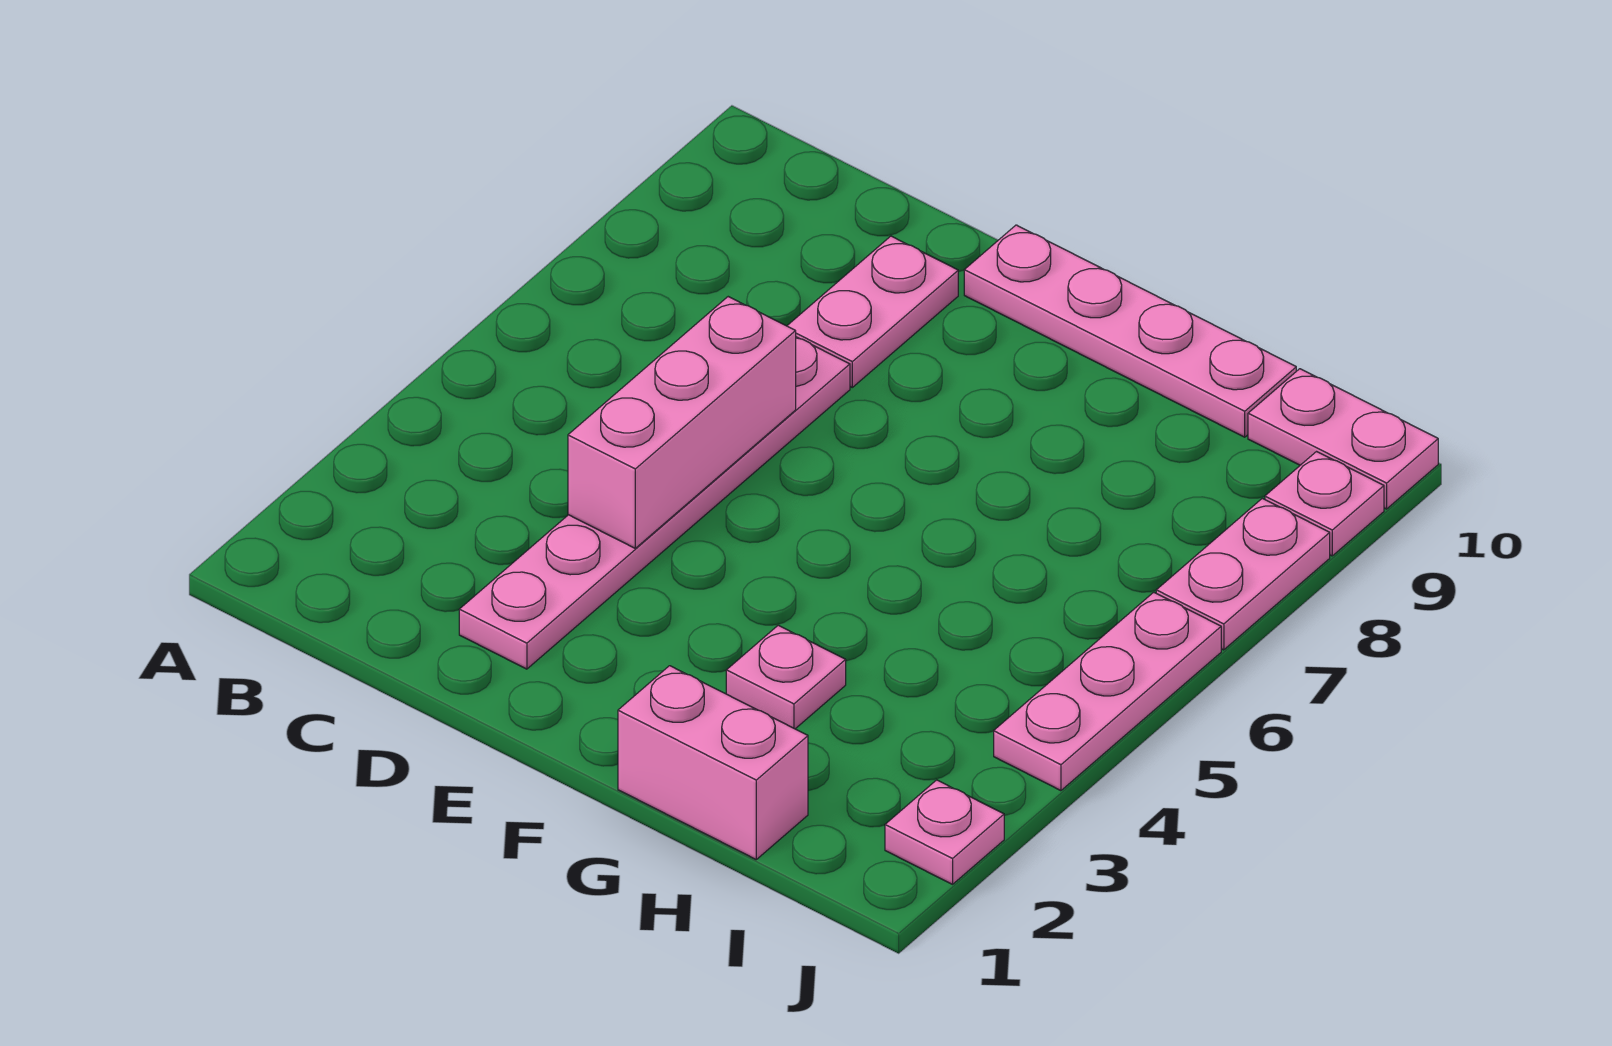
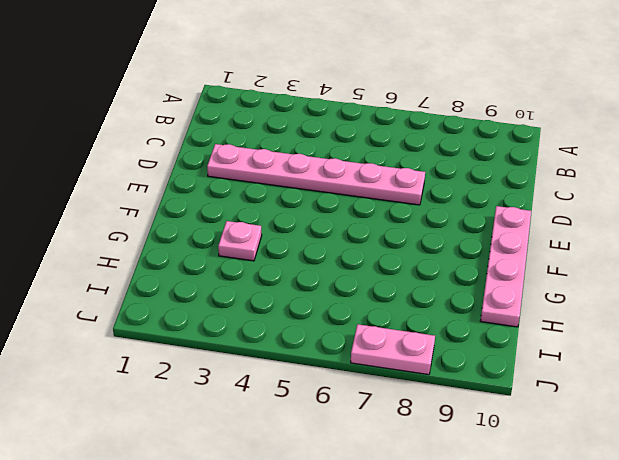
none -> pink 1x2 plate [787,236,958,387]
none -> pink 1x2 brick [618,666,808,859]

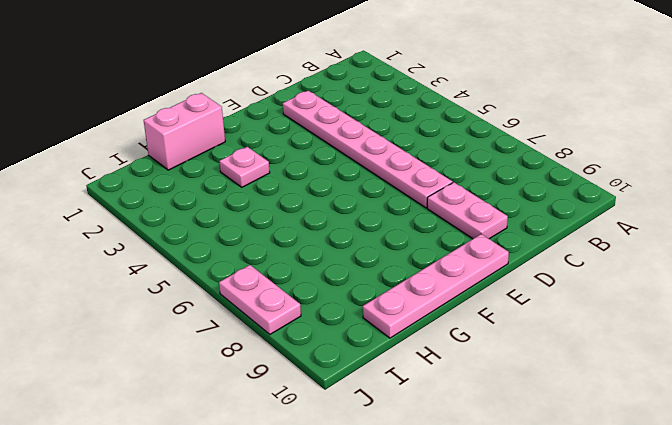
none -> pink 1x2 plate [1248,369,1438,509]
none -> pink 1x1 plate [885,780,1004,884]

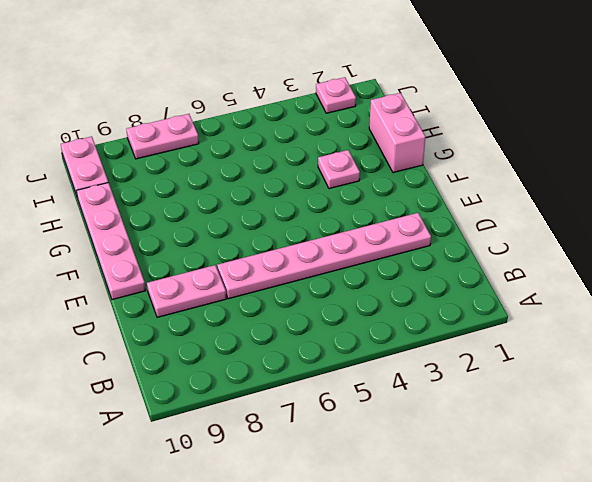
none -> pink 1x3 plate [994,592,1221,791]
none -> pink 1x1 plate [1265,452,1384,556]

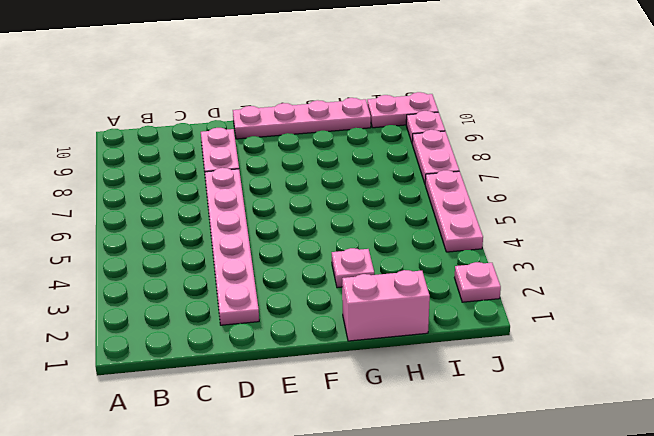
none -> pink 1x3 brick [568,297,796,548]

